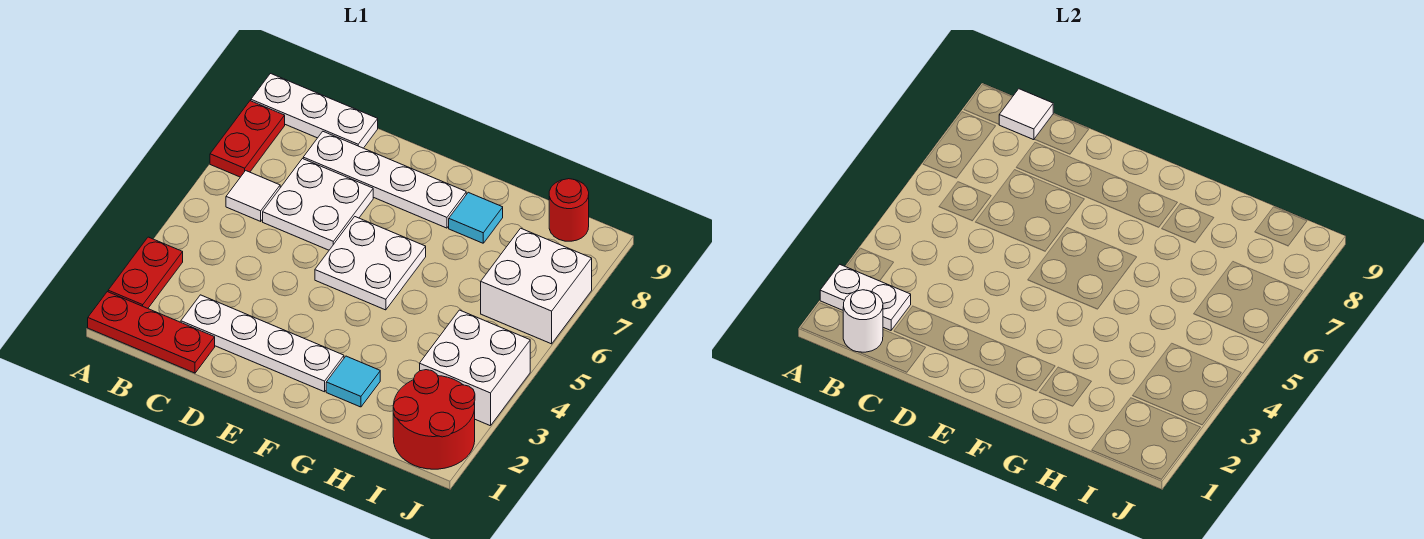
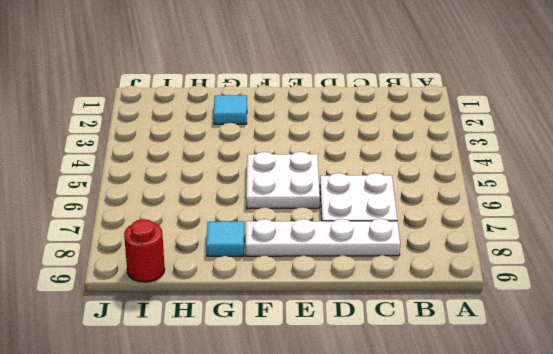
none -> red 1x3 plate [88,292,215,373]
none -> red 1x2 plate [108,237,183,308]
none -> red 1x2 plate [210,101,285,177]

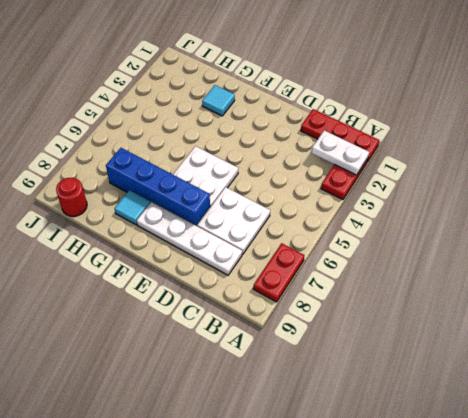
blue 1x4 brick [106,148,210,226] -> none
none -> white 1x3 plate [251,74,378,148]
none -> white 1x1 tile [226,171,280,221]
none -> white 1x4 plate [181,295,344,392]

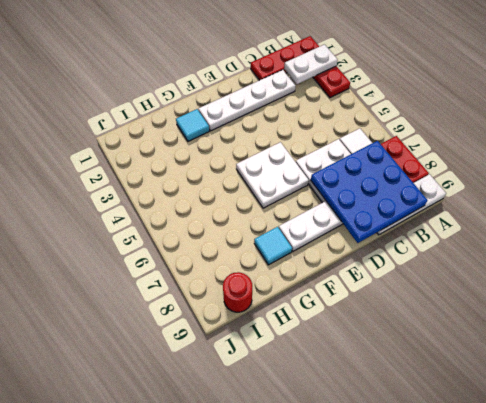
blue 3x3 plate [311,141,427,243] -> white 1x1 tile [999,89,1053,140]
none -> red 2x2 round brick [393,370,475,469]
none -> white 2x2 brick [420,310,530,426]
none -> white 2x2 brick [481,228,592,344]

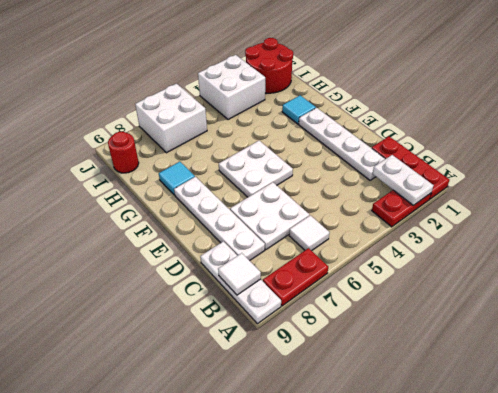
none -> white 1x1 round brick [843,290,883,352]

